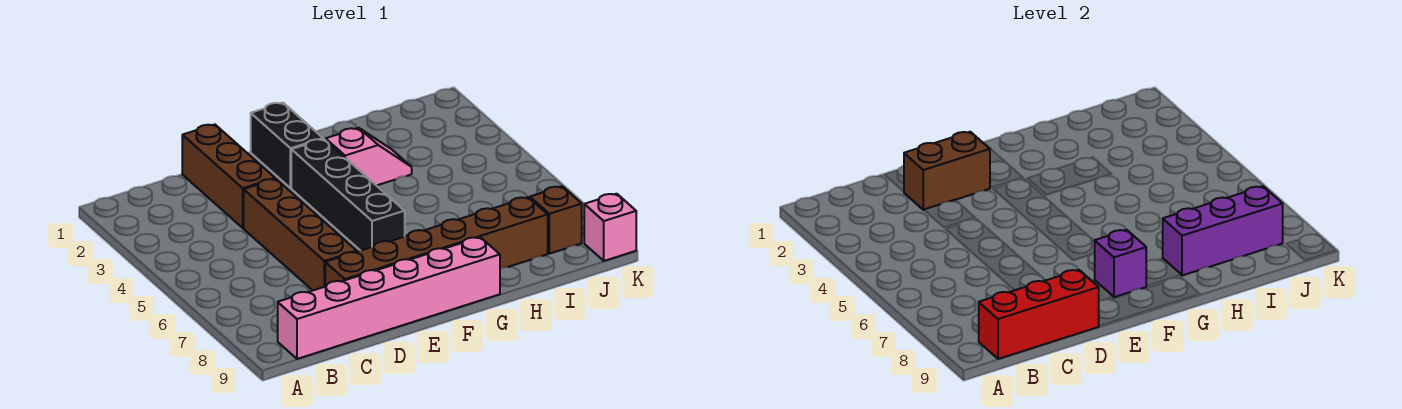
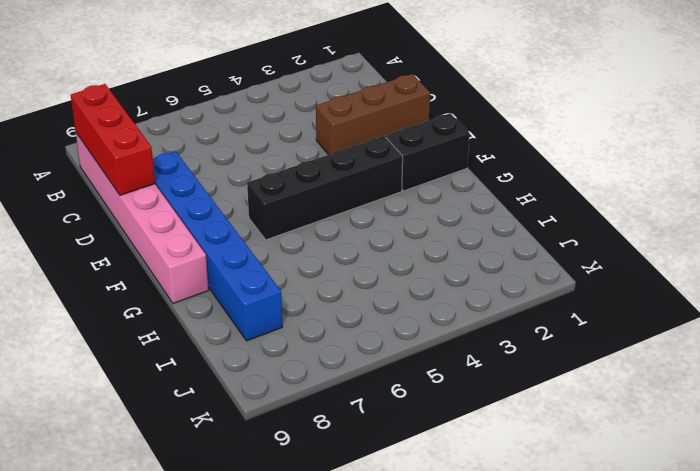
blue 1x6 brick [153,151,282,341] -> brown 1x6 brick [325,197,548,286]
none -> brown 1x4 brick [244,179,357,290]
none -> pink 1x2 slope [326,128,412,186]
none -> brown 1x1 brick [530,186,582,254]

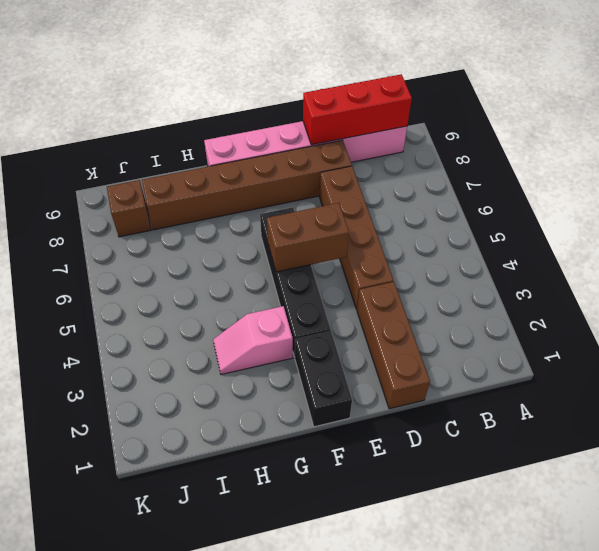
brown 1x2 brick [267,203,349,272] -> brown 1x2 brick moved to [904,132,990,210]
none -> pink 1x1 brick [584,194,636,261]
none -> purple 1x1 brick [1095,230,1146,297]
none -> purple 1x3 brick [1163,186,1283,275]

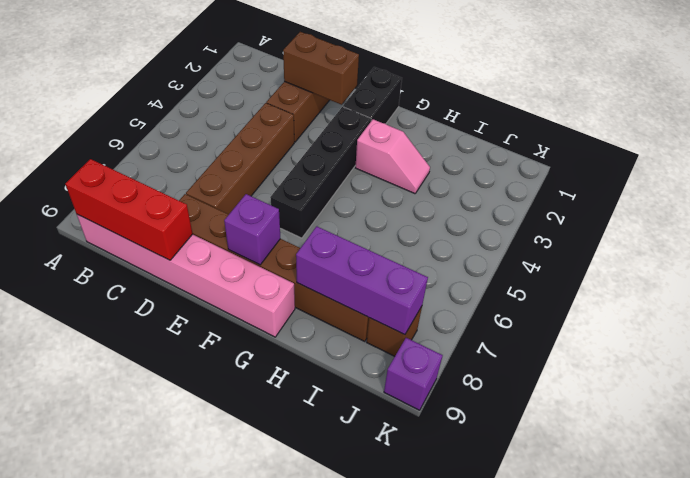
purple 1x1 brick [384,338,443,410] -> pink 1x1 brick [584,194,636,261]

